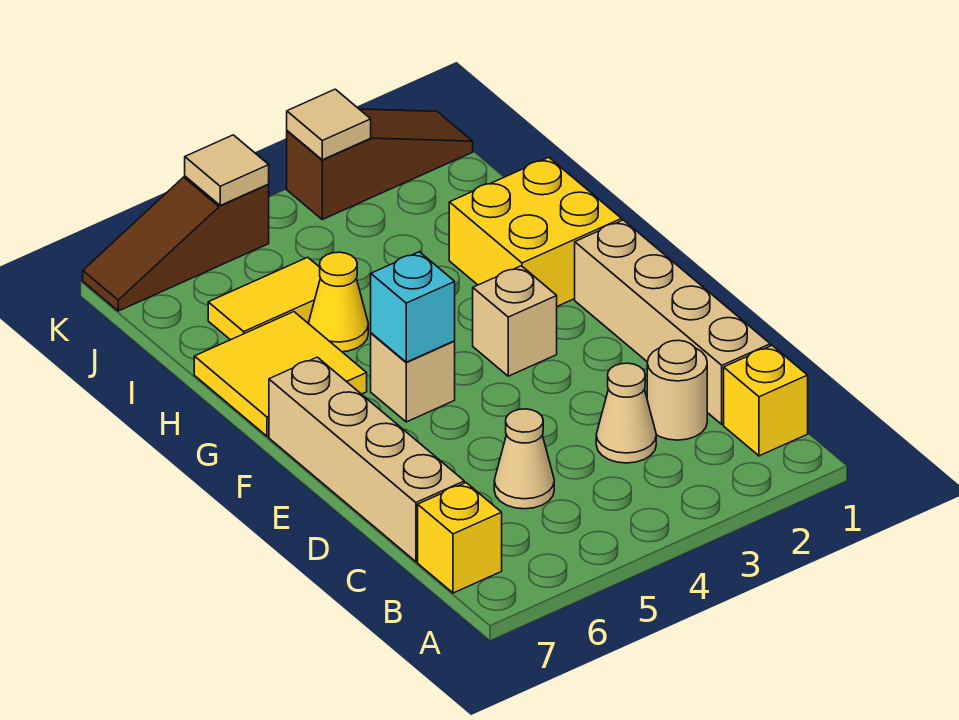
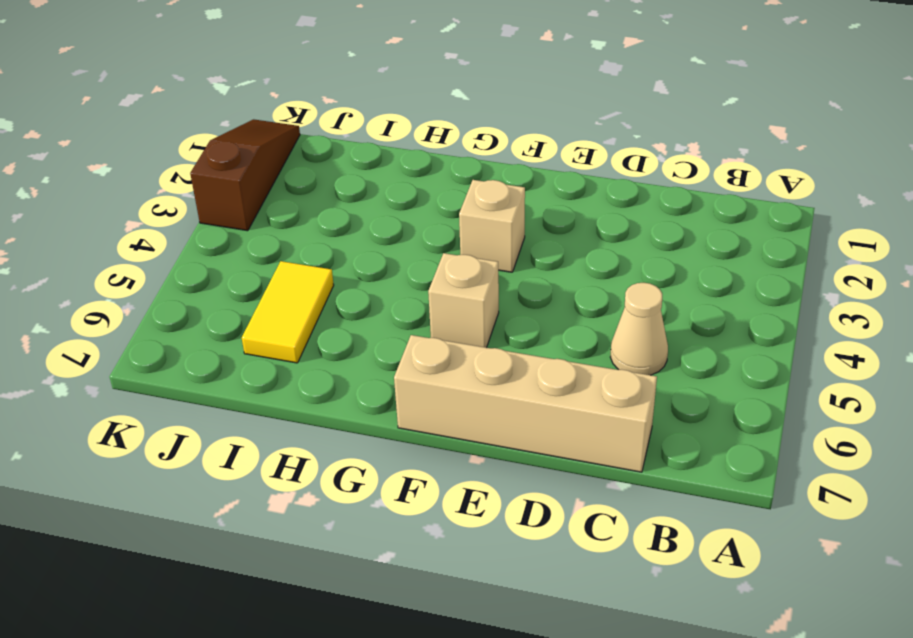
none -> yellow 1x1 brick [724,346,808,456]
none -> yellow 1x1 brick [418,483,502,593]
none -> tan 1x4 brick [575,220,770,424]

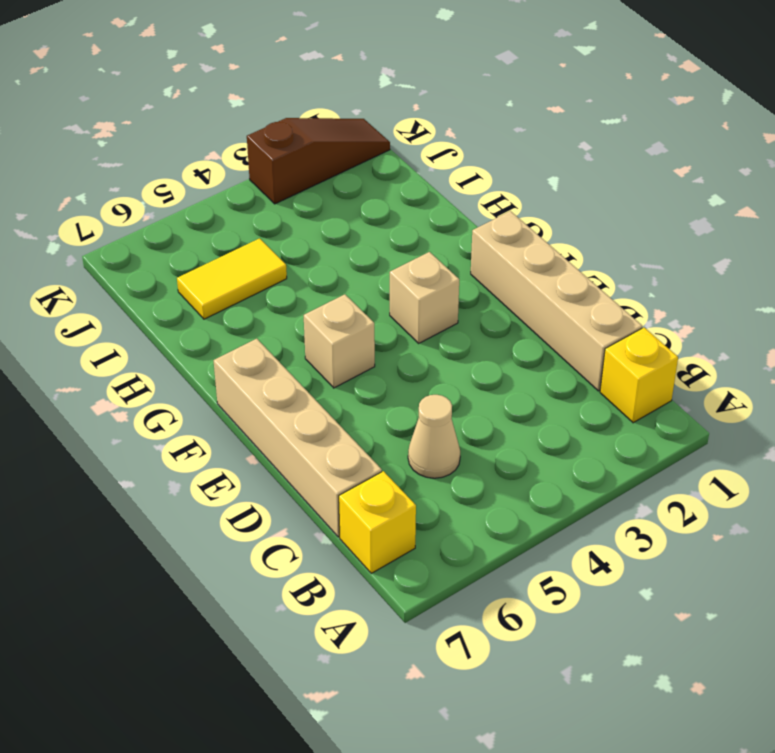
none -> tan 1x1 round brick [647,340,707,440]
none -> tan 1x1 cone [596,363,656,463]
none -> yellow 2x2 brick [449,157,622,306]

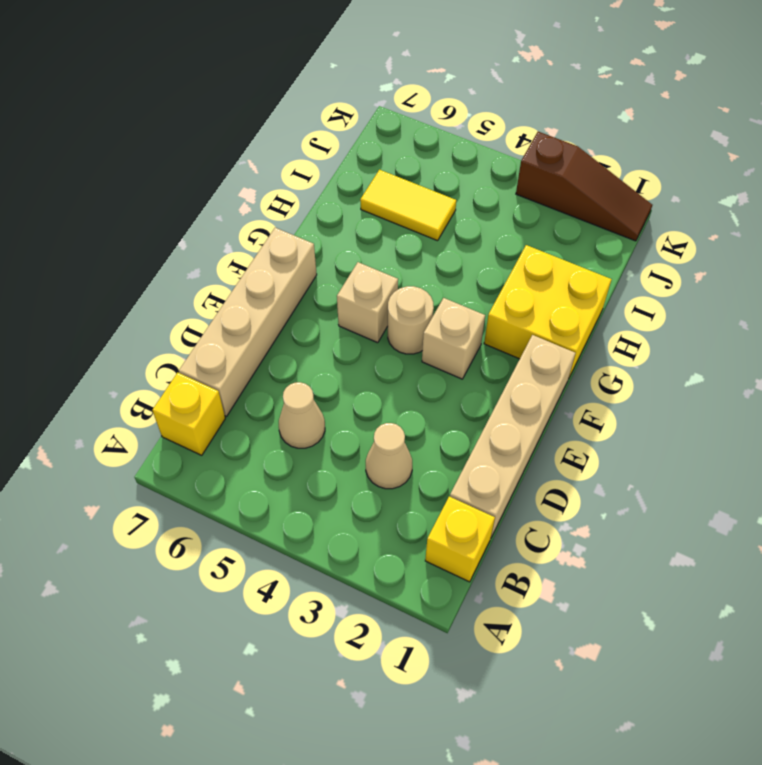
tan 1x1 round brick [388,286,434,354] -> tan 1x1 round brick moved to [647,340,707,440]
none -> yellow 2x2 tile [194,312,367,436]
none -> yellow 1x1 cone [308,252,368,352]
none -> brown 1x3 slope [83,176,269,311]

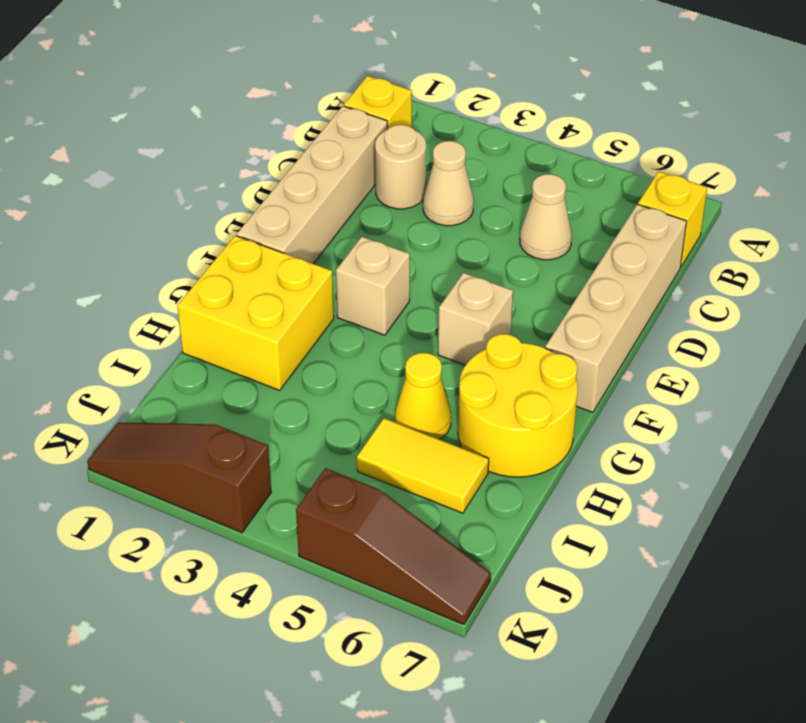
yellow 2x2 round brick [458,334,578,477] -> yellow 2x2 tile [194,312,367,436]
none -> cyan 1x1 brick [371,252,455,362]
none -> tan 1x1 tile [287,89,371,160]
none -> tan 1x1 tile [185,135,269,205]

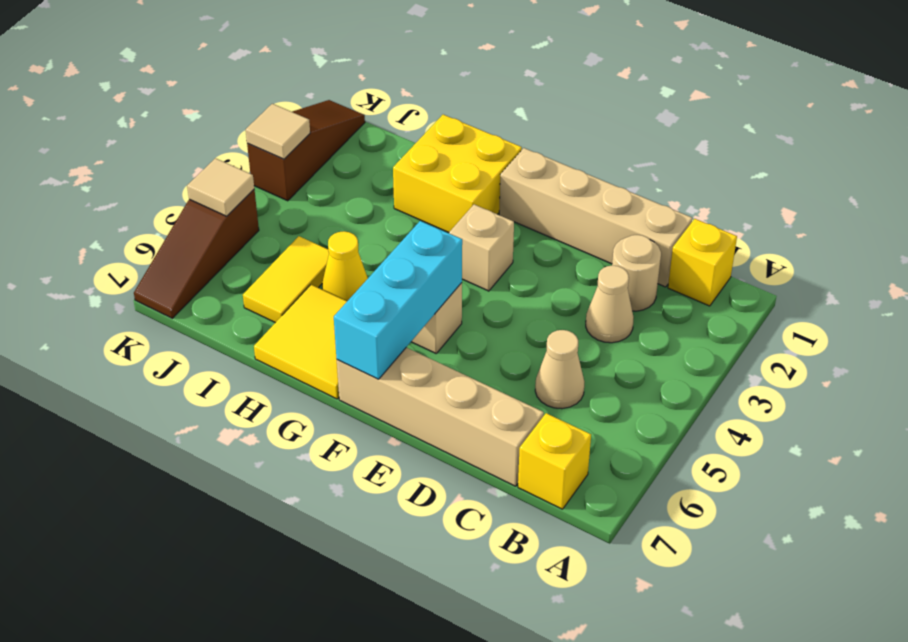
cyan 1x3 brick [334,221,462,379] -> cyan 1x1 brick [371,252,455,362]

